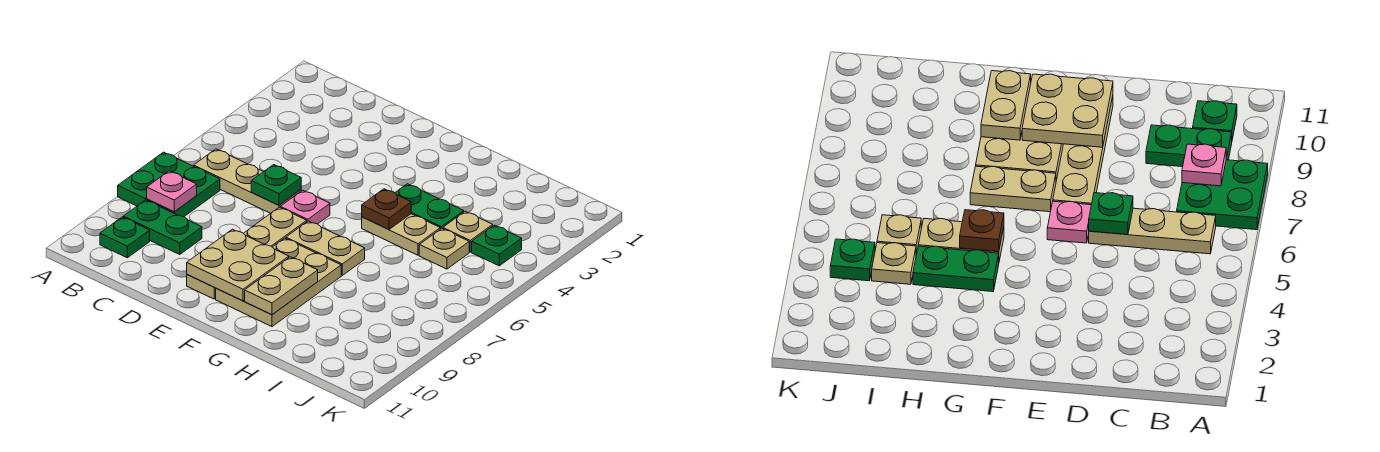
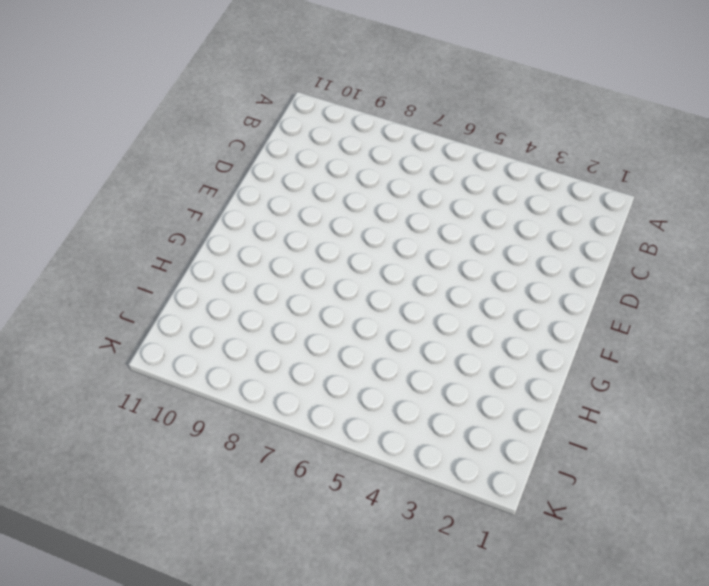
none -> green 2x2 plate [118,152,220,217]
none -> tan 1x3 plate [194,149,301,213]
none -> green 1x2 plate [123,200,202,254]

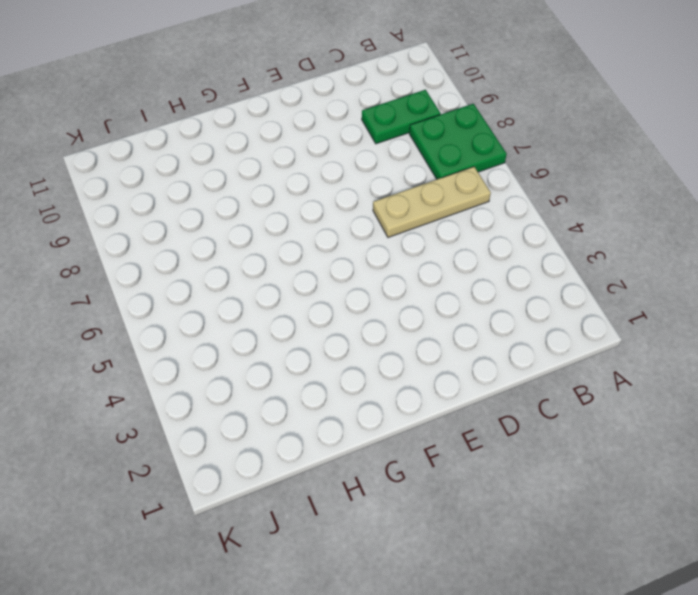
none -> green 1x1 plate [100,217,150,258]
none -> pink 1x1 plate [280,190,330,224]
none -> tan 1x4 plate [187,207,307,299]

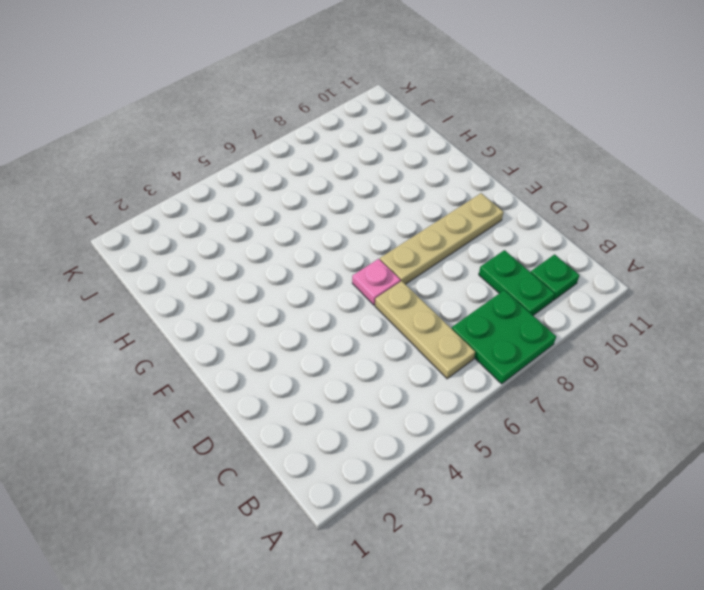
none -> tan 1x2 plate [286,221,365,275]
none -> tan 2x3 plate [216,238,341,327]
none -> green 1x2 plate [395,184,464,229]

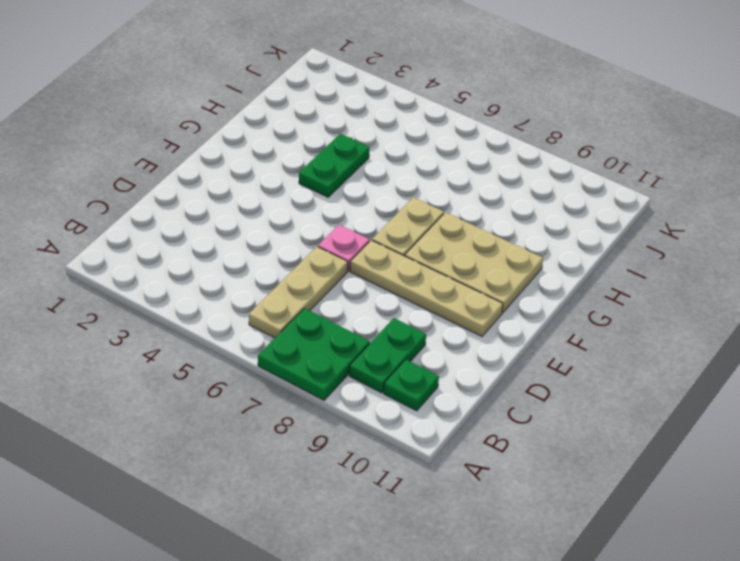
none -> tan 1x2 plate [362,214,440,255]
none -> tan 1x1 plate [443,211,493,252]
none -> tan 1x1 plate [419,228,469,269]

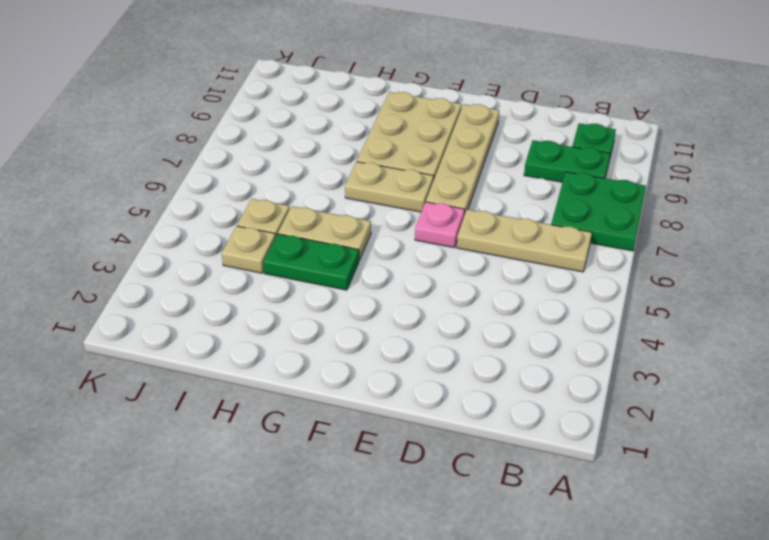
none -> green 1x1 plate [472,225,522,266]
none -> pink 1x1 plate [147,171,197,212]
none -> green 1x1 plate [251,165,301,205]

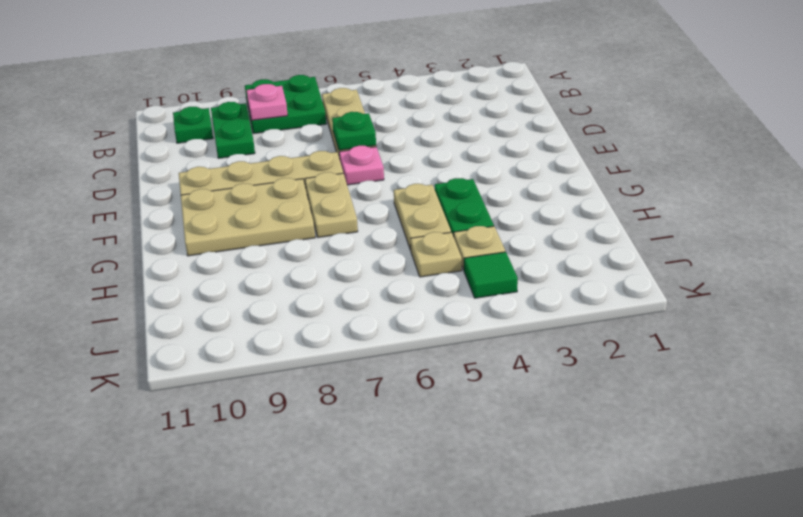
green 1x1 tile [464,252,518,298] -> green 1x1 plate [472,225,522,266]
none -> tan 2x2 plate [187,229,289,301]
none -> brown 1x1 plate [362,189,411,230]
none -> tan 1x2 plate [245,257,318,315]

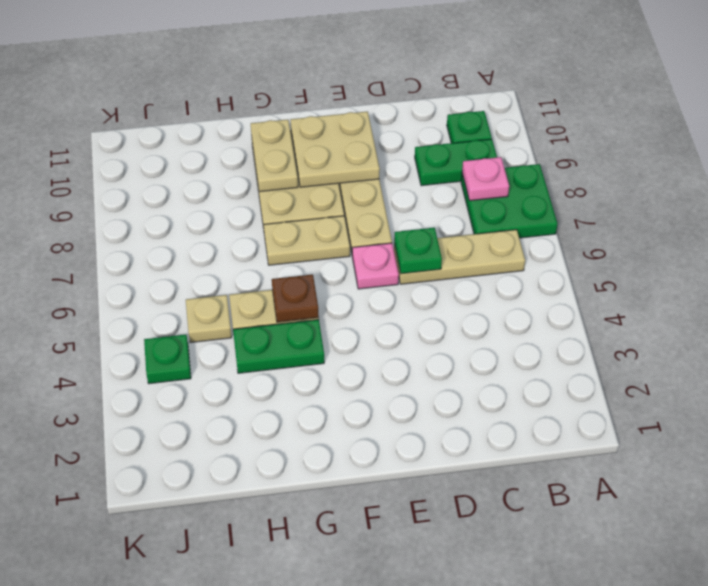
none -> tan 1x1 plate [443,211,493,252]

